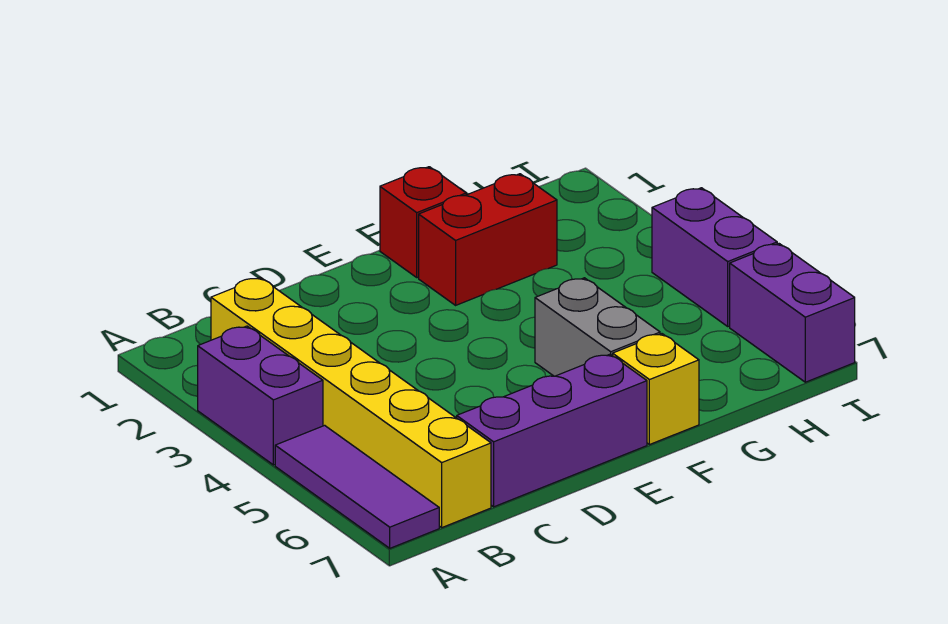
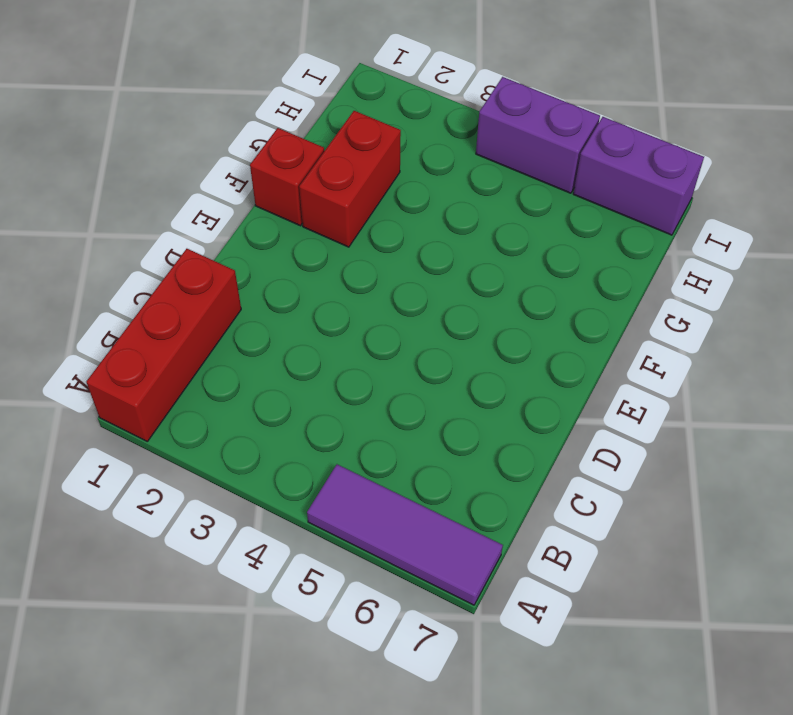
red 1x3 brick [86,249,241,441] -> none
none -> purple 1x2 brick [198,326,323,465]
none -> yellow 1x6 brick [211,278,491,527]

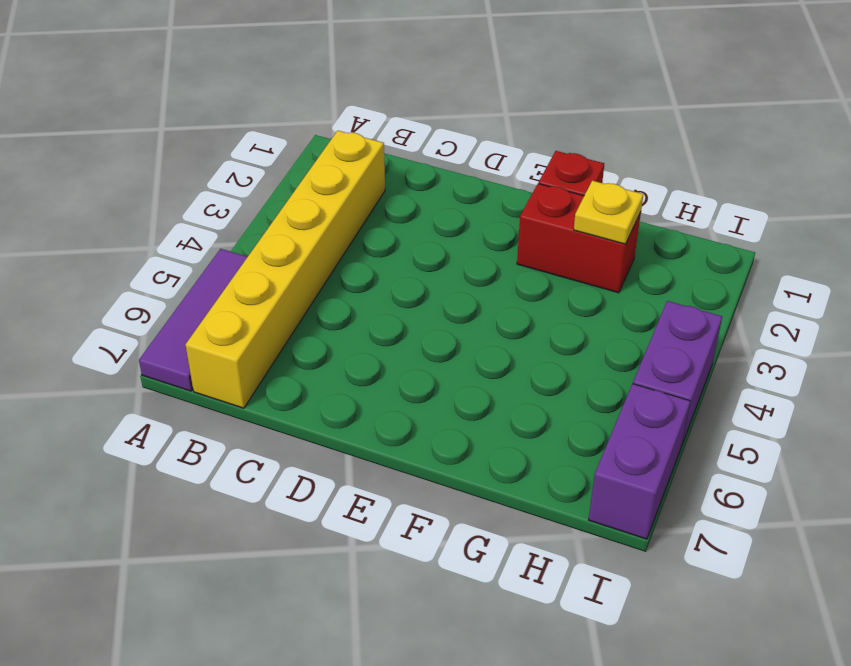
yellow 1x1 plate [574,181,643,244] -> none
none -> purple 1x2 brick [198,326,323,465]
none -> purple 1x3 brick [457,354,647,507]

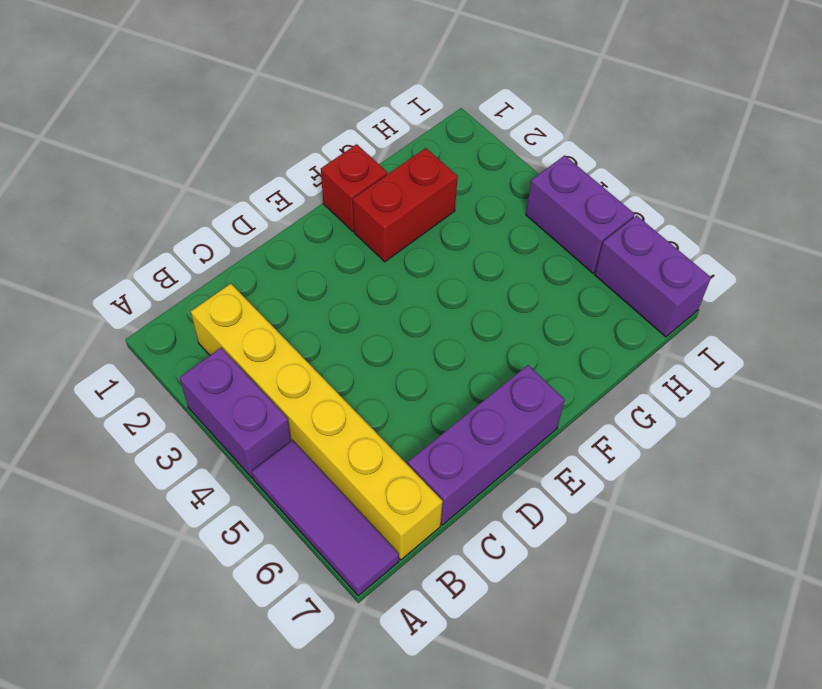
none -> grey 1x2 brick [535,278,660,376]
none -> yellow 1x1 brick [613,334,699,445]

